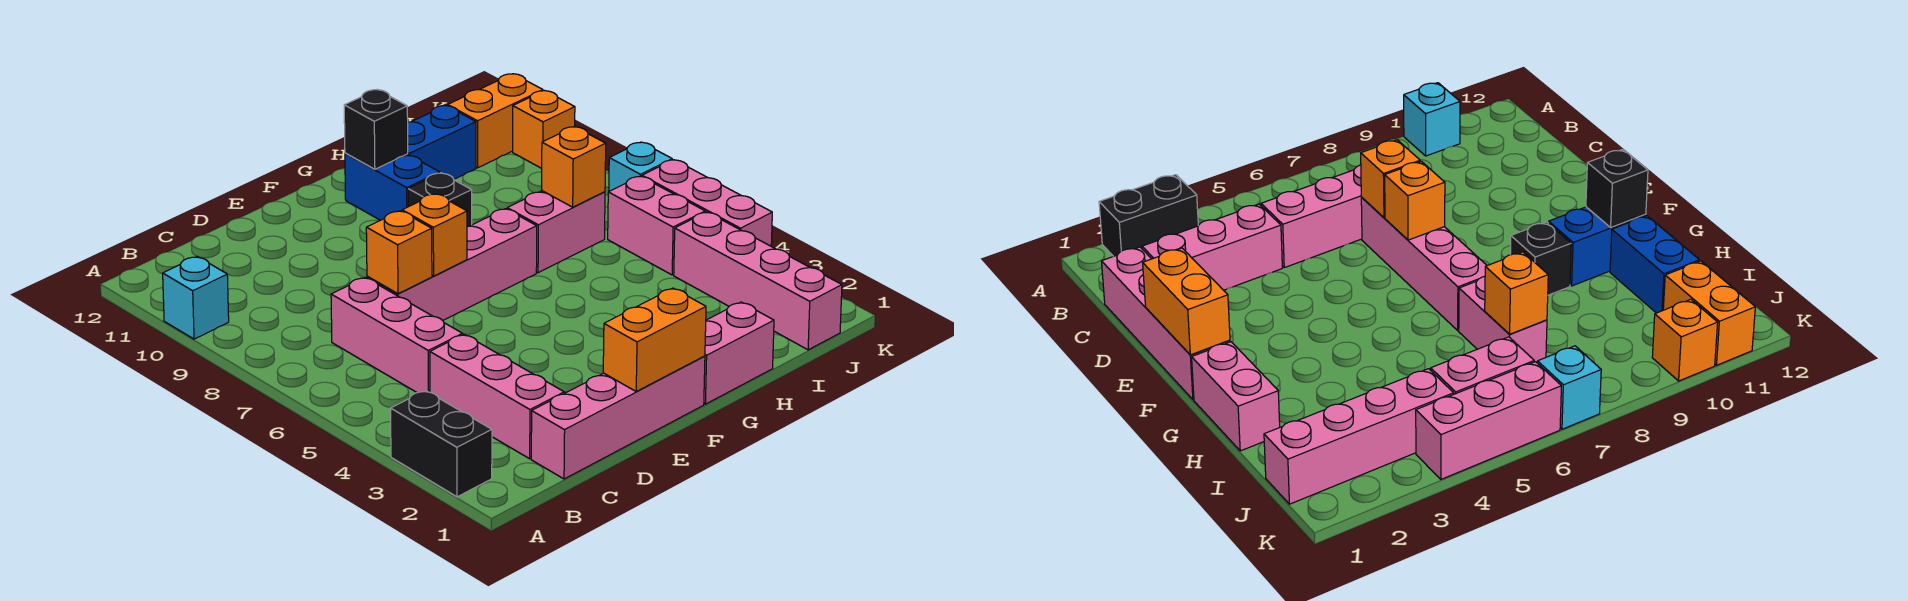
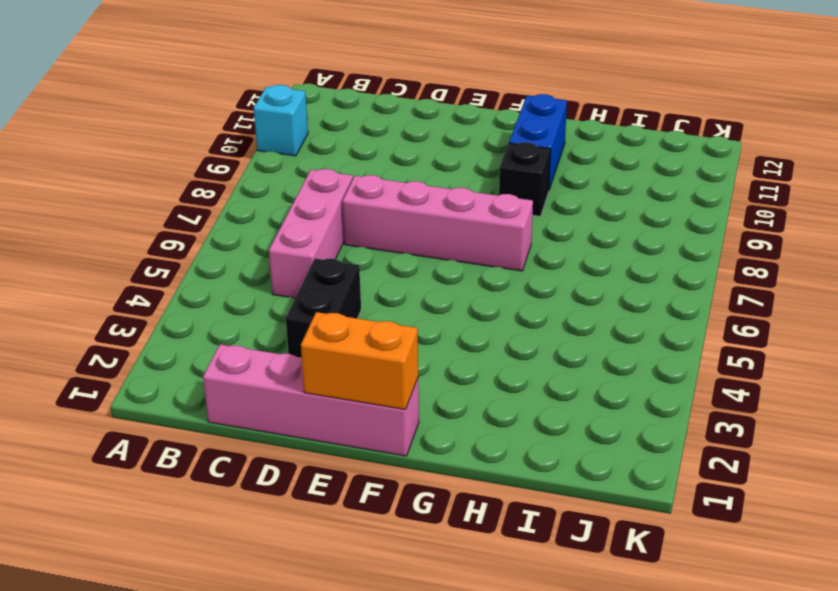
black 1x2 brick [286,259,361,358] -> black 1x2 brick moved to [391,390,492,497]
none -> pink 1x3 brick [430,334,564,459]
none -> pink 1x2 brick [704,302,774,404]
none -> pink 1x2 brick [507,191,605,273]

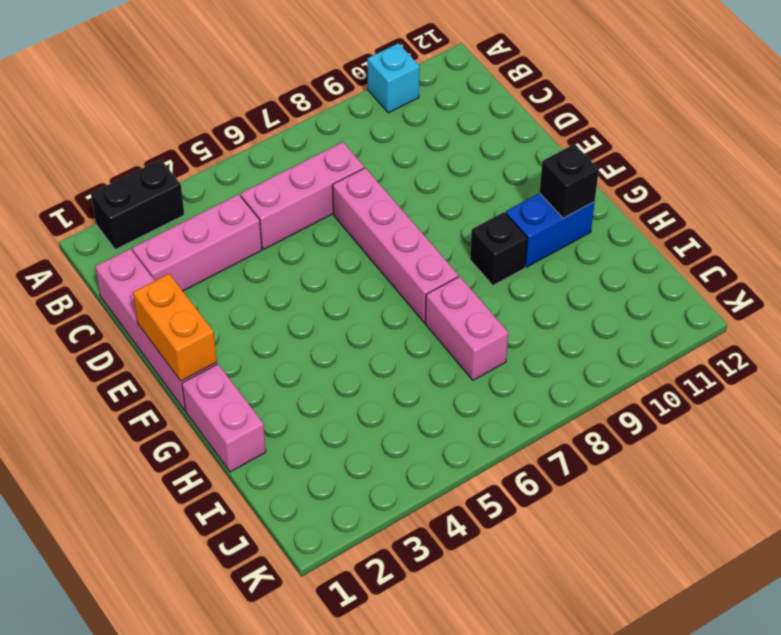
none -> blue 1x2 brick [408,106,476,179]
none -> pink 1x4 brick [674,212,842,350]
none -> pink 1x2 brick [608,176,705,275]

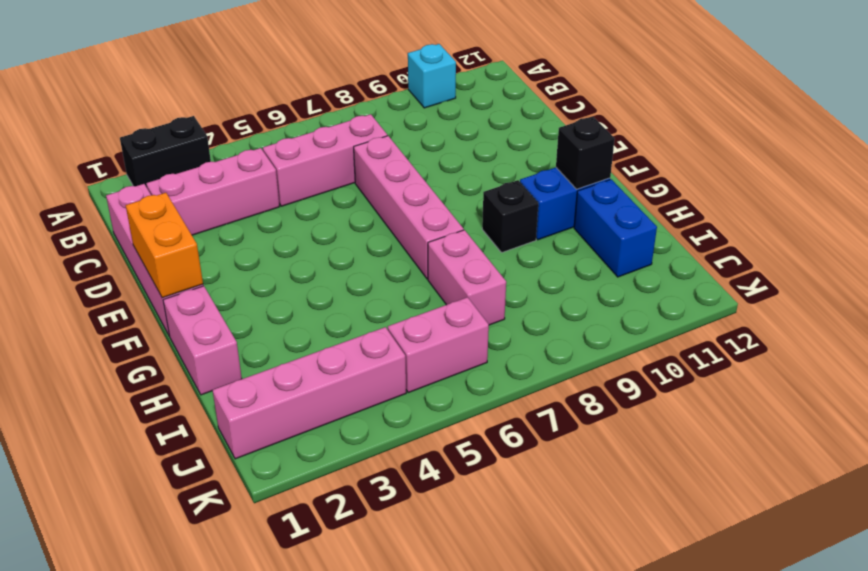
none -> orange 1x2 brick [448,74,543,168]
none -> pink 1x3 brick [642,160,772,246]
none -> cyan 1x1 brick [609,142,672,191]

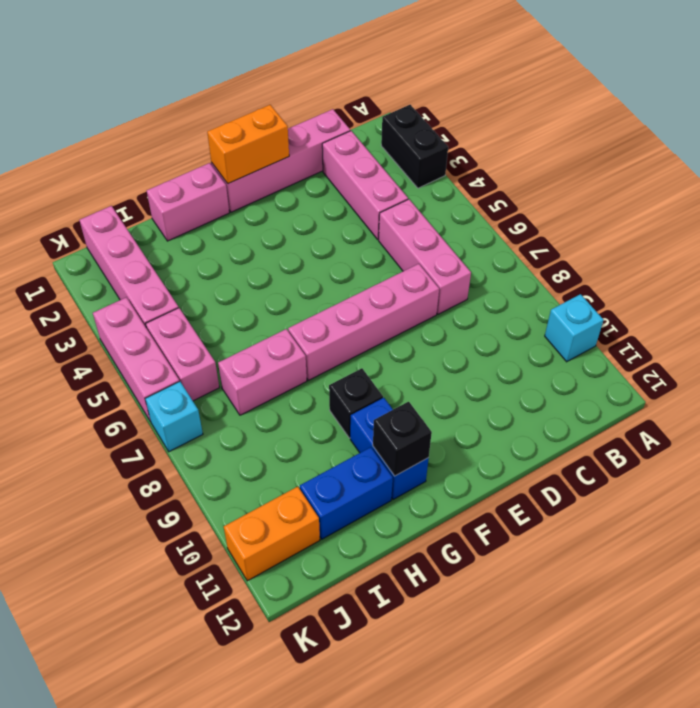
none -> orange 1x1 brick [513,91,575,168]
none -> orange 1x1 brick [366,211,432,294]
none -> orange 1x1 brick [402,194,467,276]

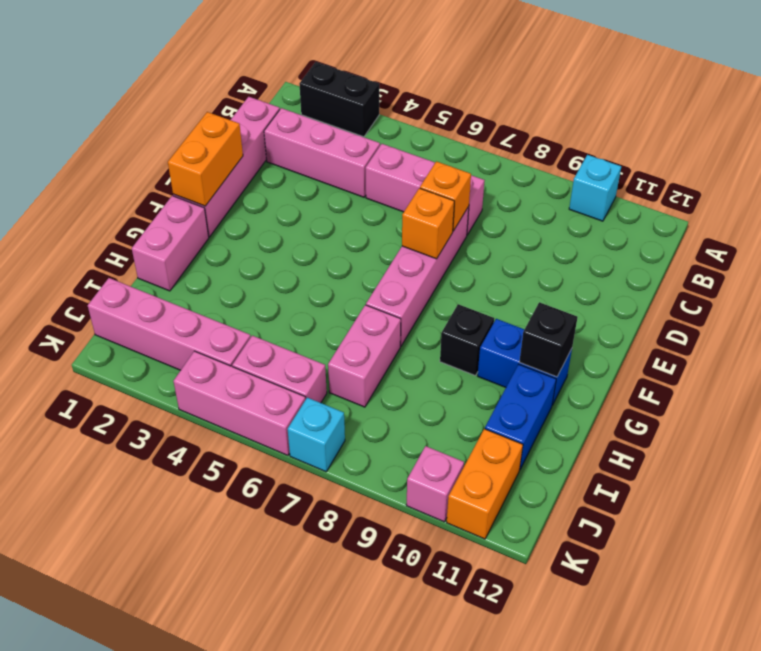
pink 1x1 brick [406,446,464,522] -> orange 1x1 brick [513,91,575,168]
none -> orange 1x1 brick [542,126,606,207]

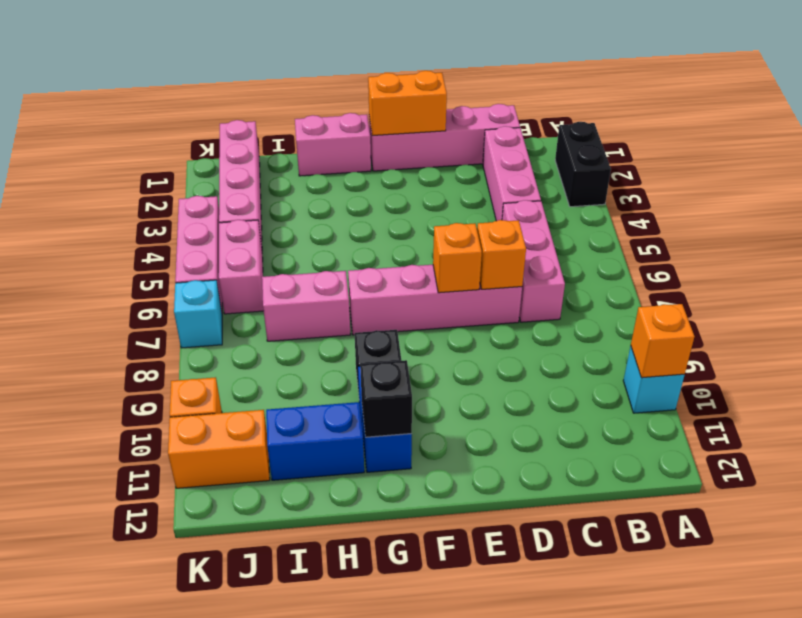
orange 1x1 brick [631,304,695,378] -> orange 1x1 brick moved to [542,126,606,207]

